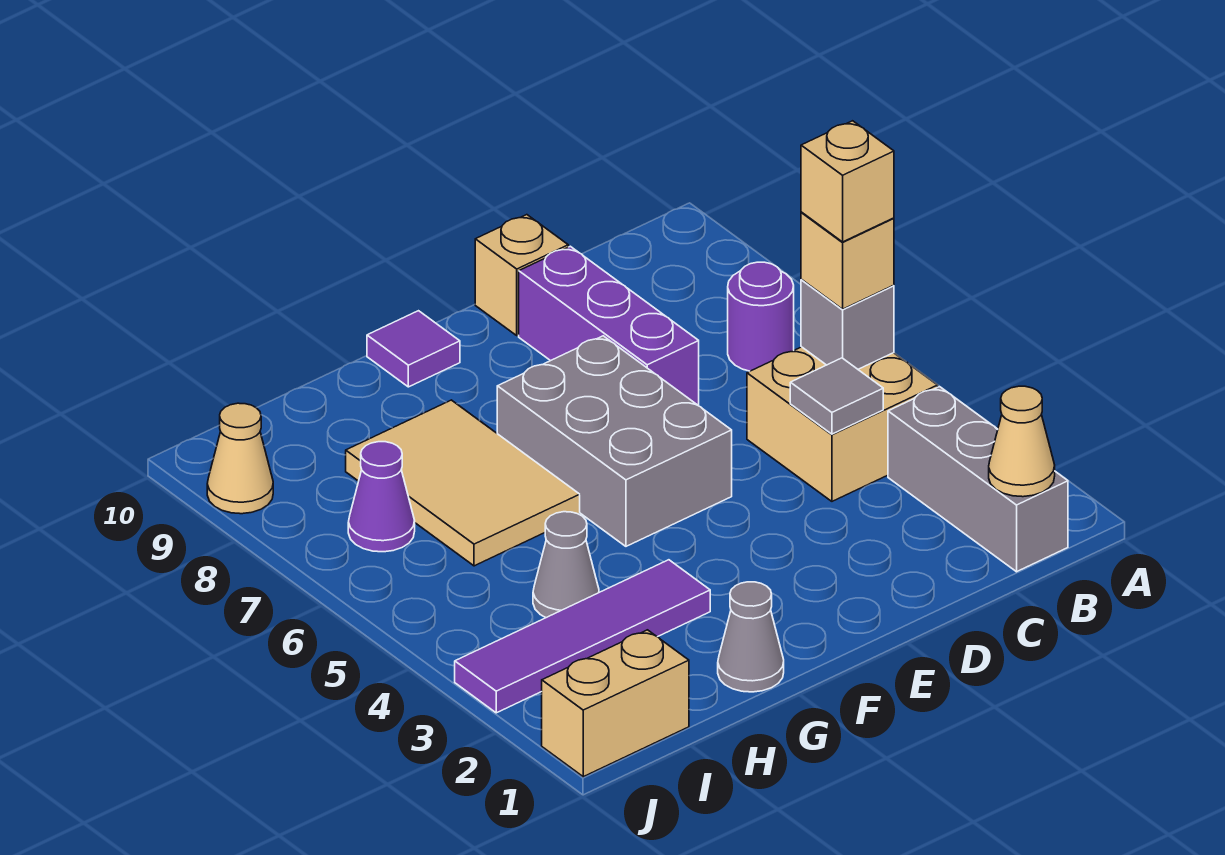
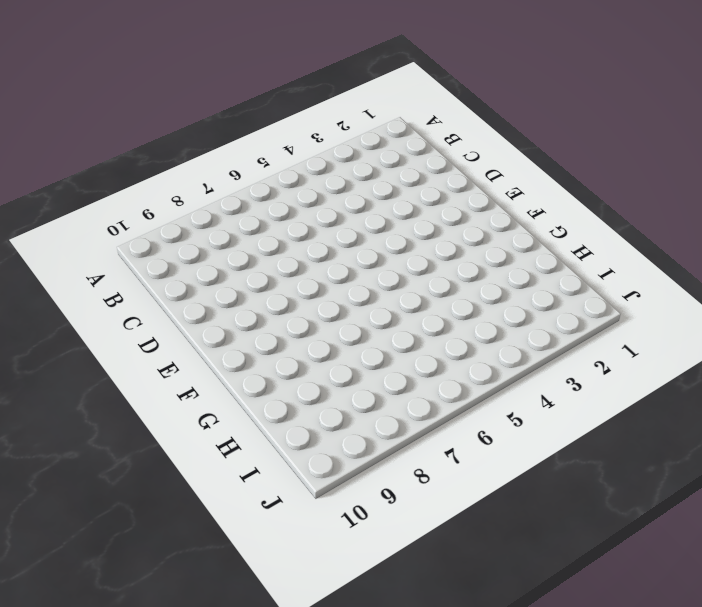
none -> grey 1x3 brick [888,387,1068,572]
none -> tan 2x2 brick [747,347,938,501]
none -> purple 1x1 round brick [728,262,794,371]

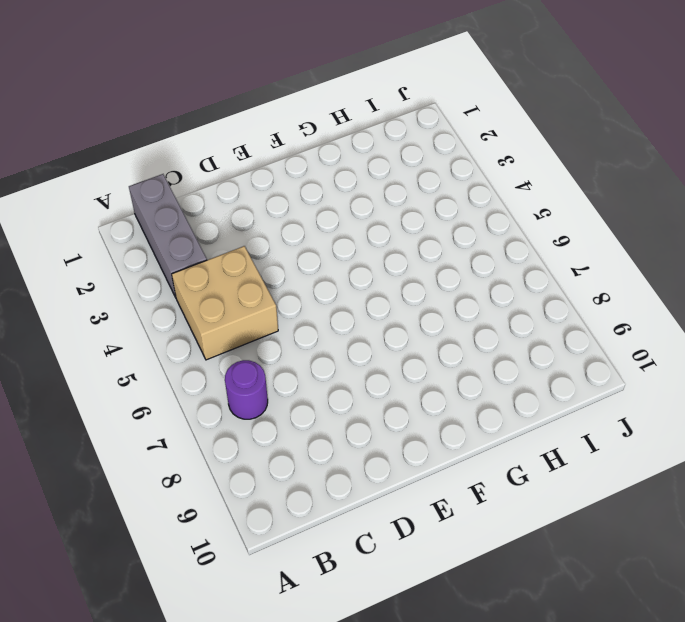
none -> purple 1x3 brick [519,246,699,406]
none -> tan 1x1 brick [475,215,568,336]
none -> grey 2x3 brick [497,336,732,546]

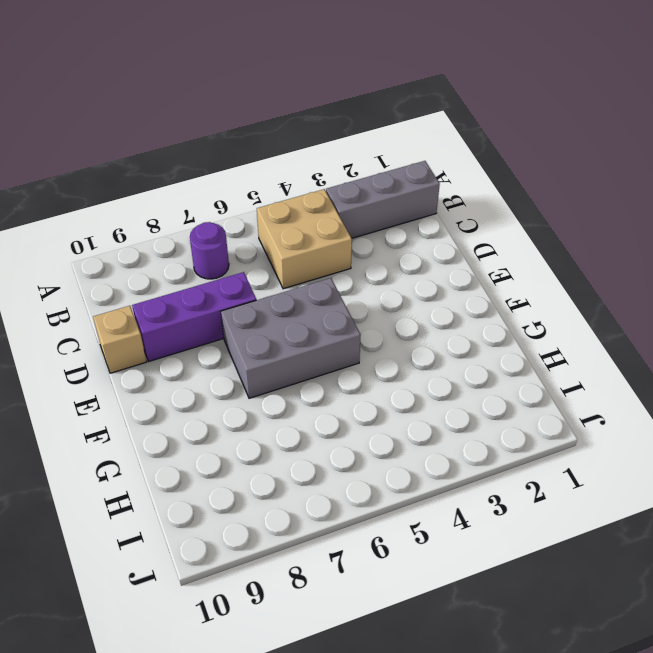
none -> purple 1x1 tile [367,311,460,387]
none -> grey 1x1 cone [718,582,784,692]
none -> purple 1x4 tile [455,560,710,713]

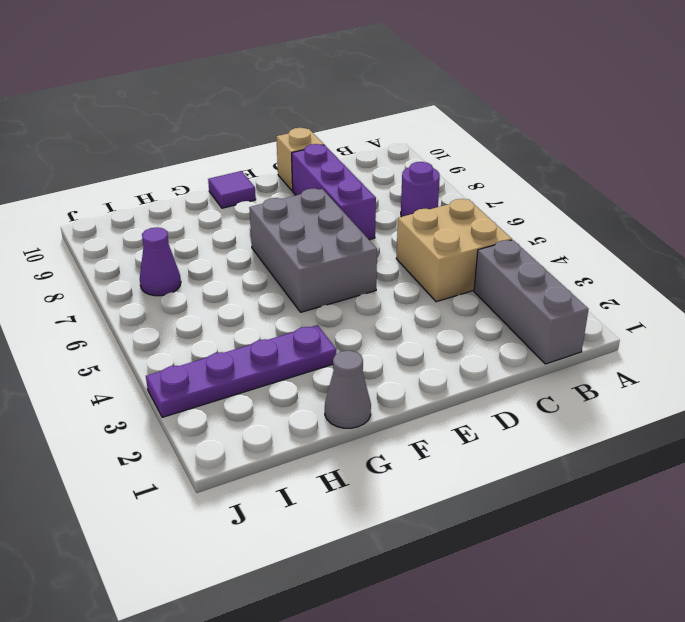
purple 1x4 plate [146,325,336,417] -> purple 1x4 tile [455,560,710,713]
none -> tan 2x3 tile [346,400,580,566]
none -> grey 1x1 cone [533,512,599,618]
none -> tan 1x2 brick [542,630,689,777]

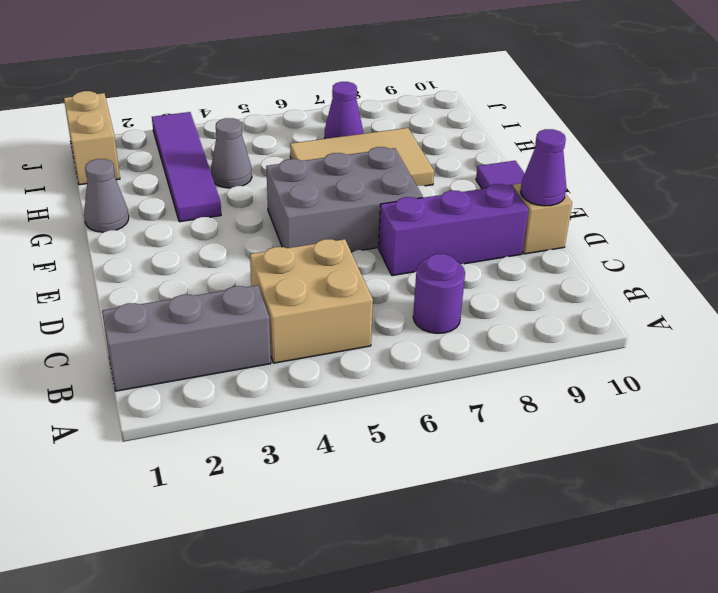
purple 1x1 cone [520,129,566,206] -> none
none -> tan 1x1 cone [207,403,273,514]
none -> tan 1x1 cone [989,386,1055,497]
none -> grey 1x1 brick [801,280,894,369]

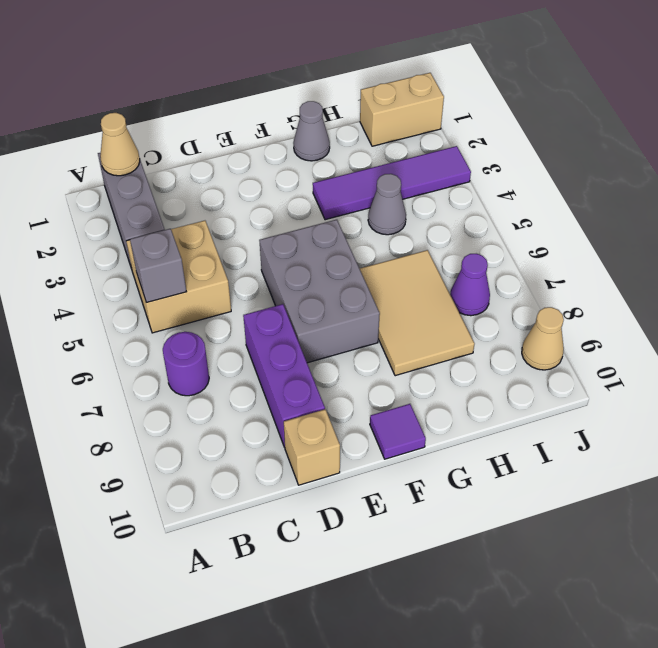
none -> grey 1x1 tile [790,358,883,434]
none -> tan 1x1 brick [801,212,894,309]
none -> tan 1x1 brick [801,121,894,242]

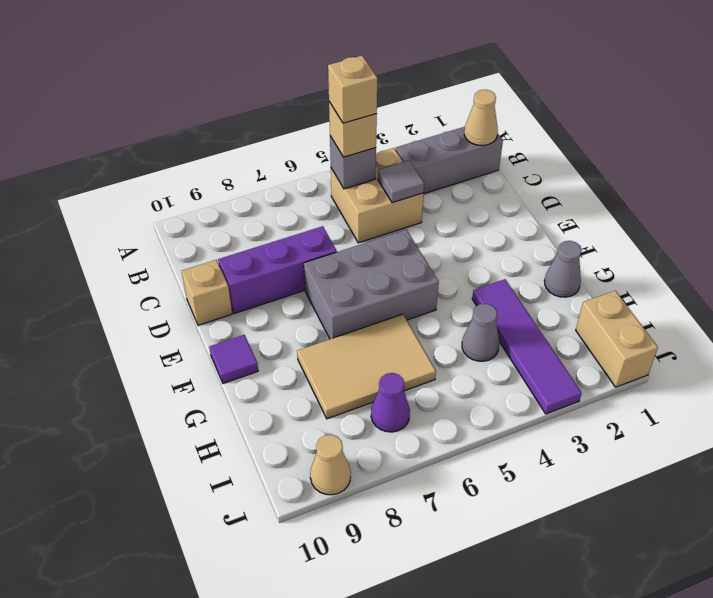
none -> purple 1x1 round brick [728,262,794,371]

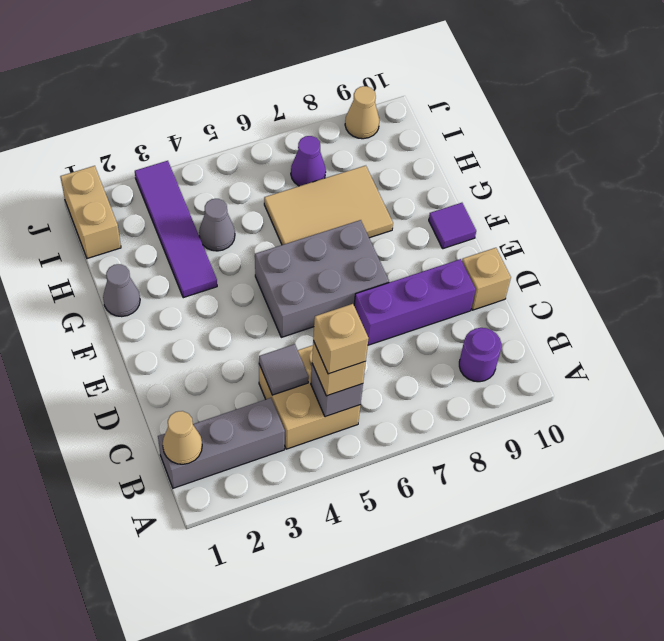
purple 1x1 round brick [459,328,501,382] -> purple 1x1 round brick moved to [728,262,794,371]

